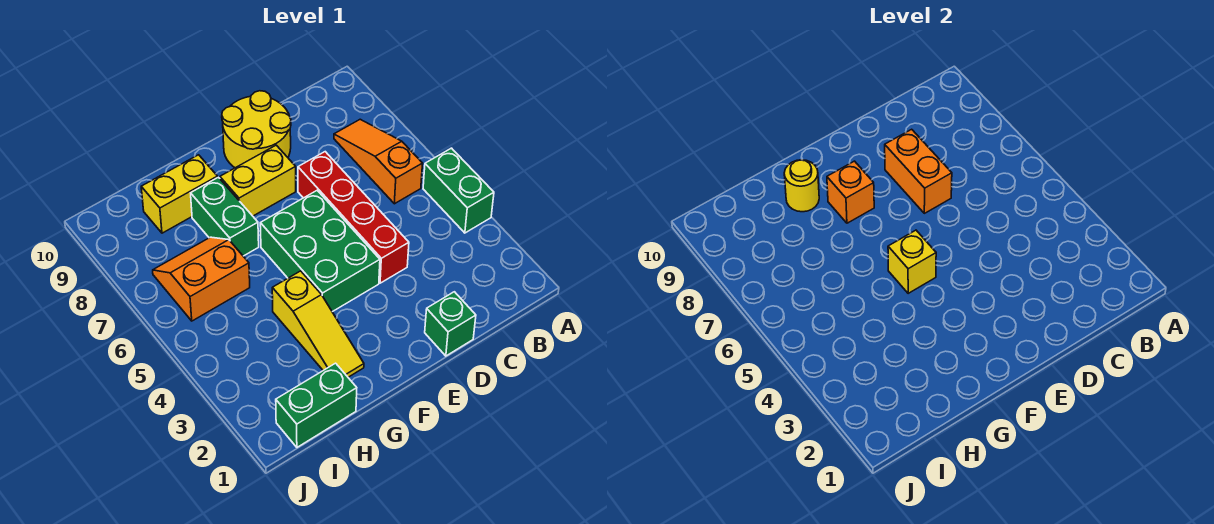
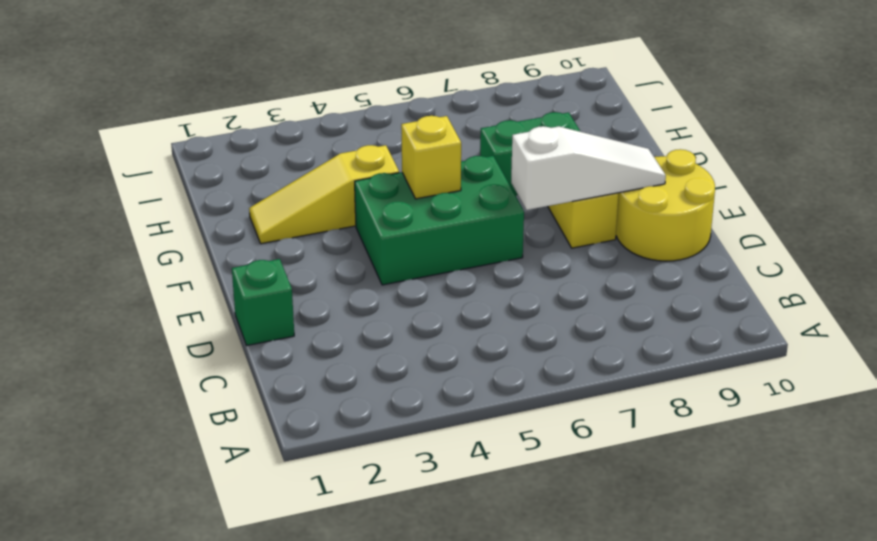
white 1x3 slope [511,126,666,210] -> none
none -> green 1x2 brick [423,148,494,233]
none -> orange 1x3 slope [334,119,423,204]
none -> red 1x4 brick [298,152,409,283]

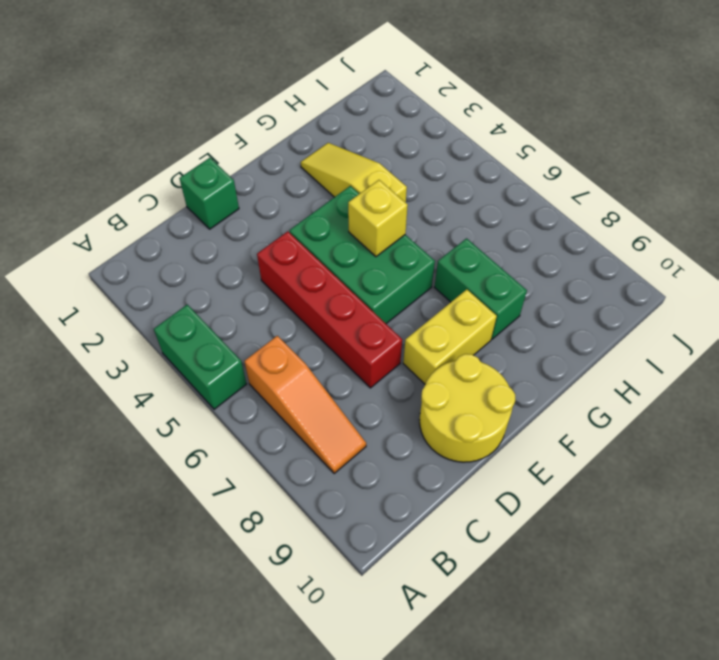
none -> yellow 1x2 brick [141,155,218,233]
none -> green 1x2 brick [276,363,357,447]
none -> orange 2x2 slope [153,237,250,321]

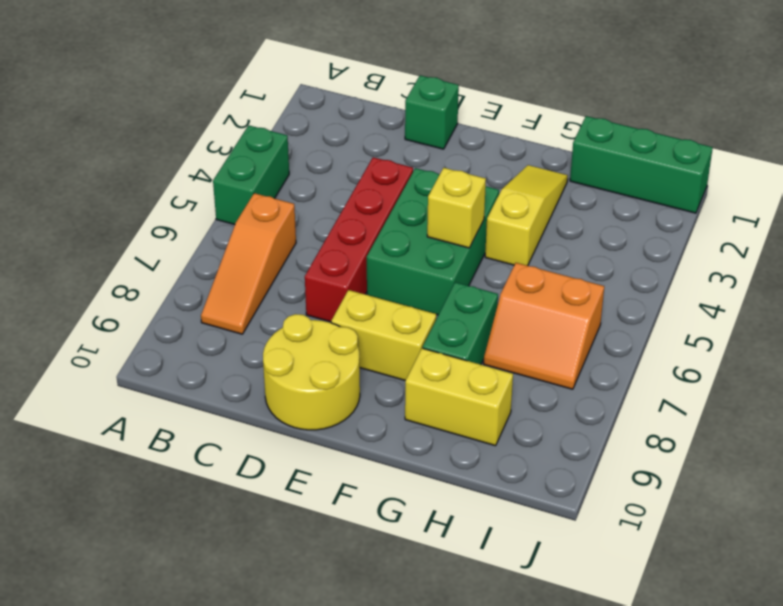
green 1x3 brick [570,116,713,213] -> green 1x2 brick [276,363,357,447]
none -> orange 1x2 brick [885,129,952,213]
none -> orange 1x1 brick [827,161,874,223]
none -> yellow 1x1 round brick [784,160,819,212]

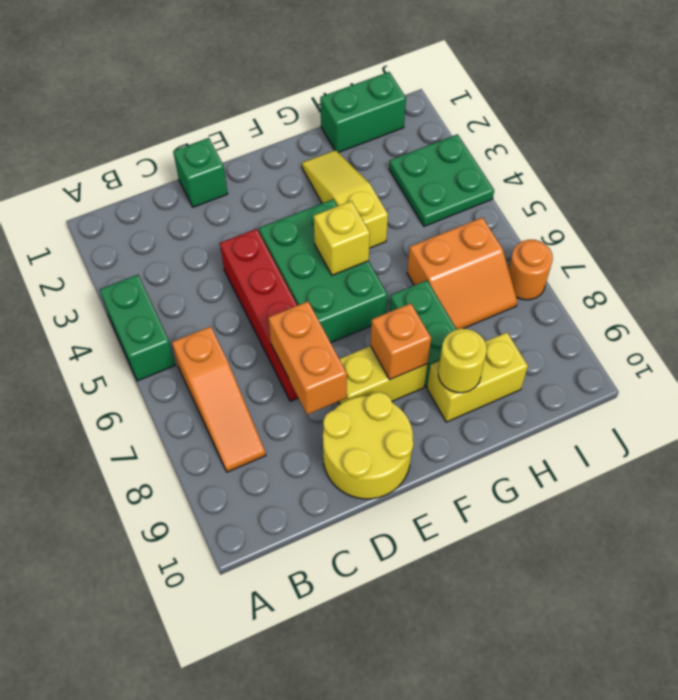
green 2x2 plate [389,134,494,226] -> none
orange 1x1 round brick [508,240,553,300] -> none

